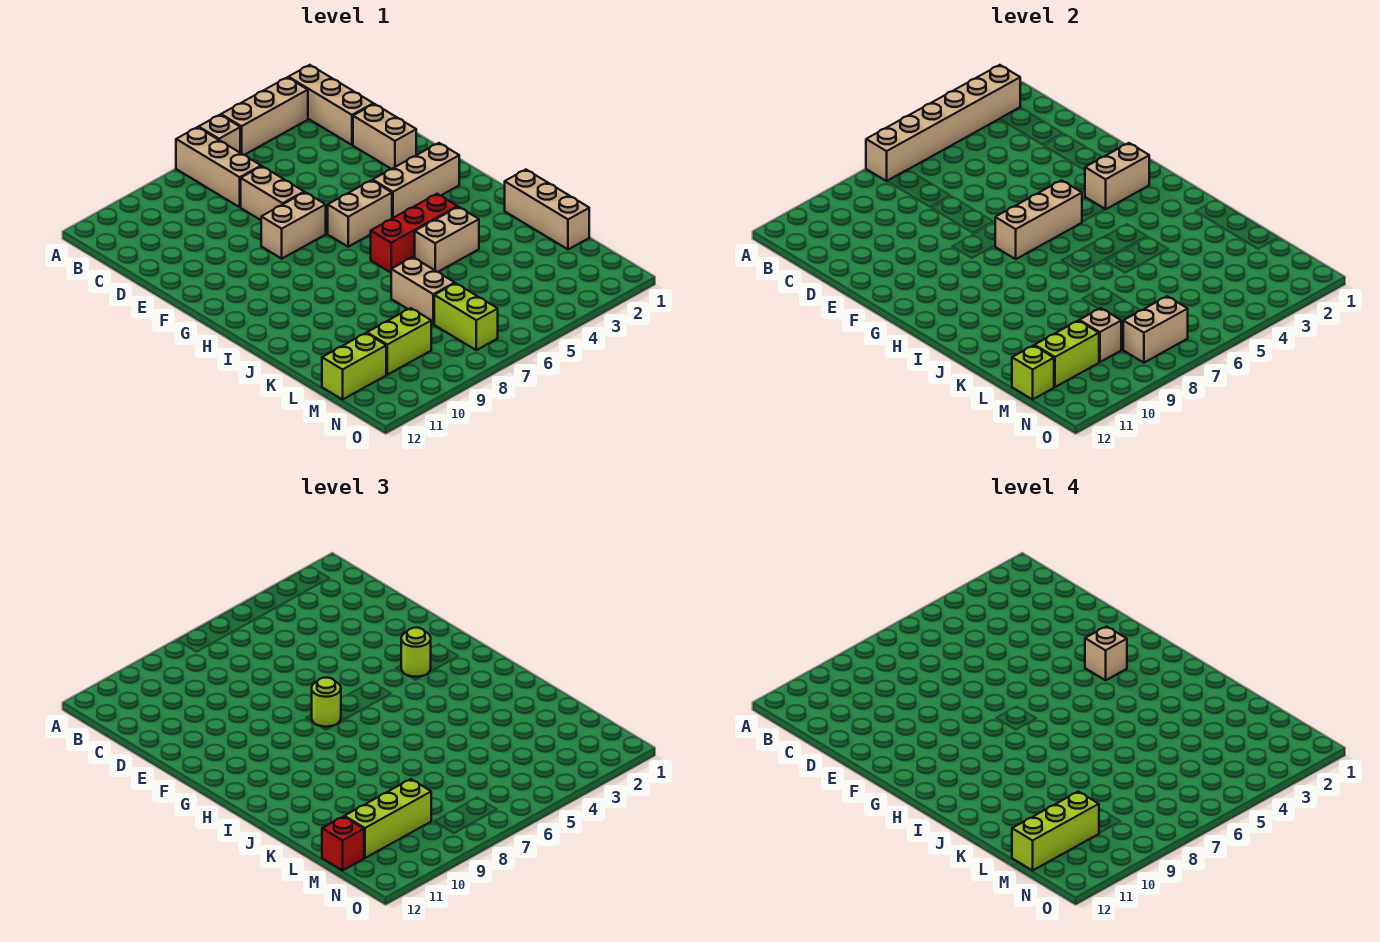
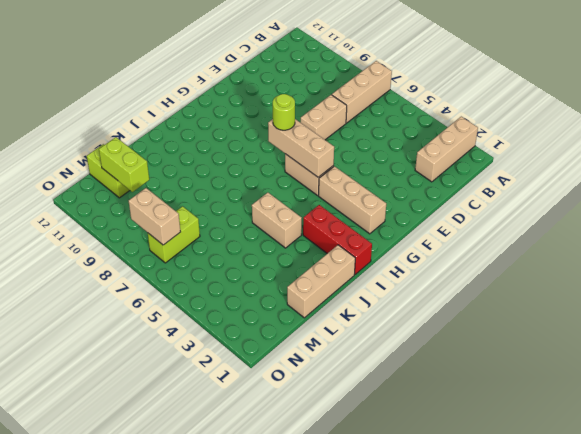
red 1x3 brick [303,205,372,274] -> red 1x3 brick moved to [371,194,458,273]
none -> tan 1x3 brick [221,77,308,155]
none -> tan 1x1 brick [199,115,240,152]
none -> tan 1x2 brick [353,104,416,169]

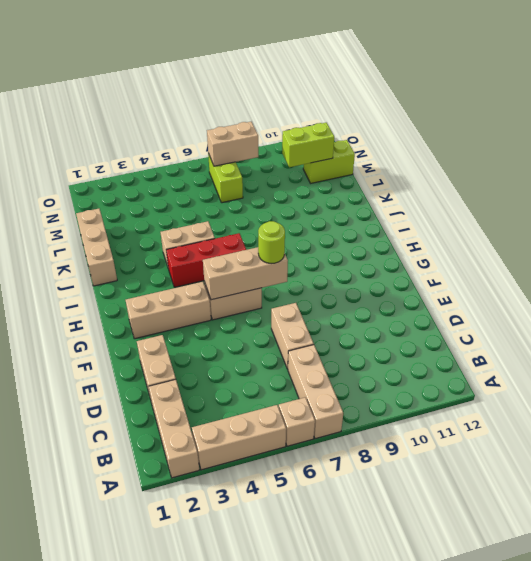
none -> tan 1x2 brick [261,192,326,259]
none -> tan 1x2 brick [391,257,455,324]
none -> lime 1x2 brick [367,308,431,375]

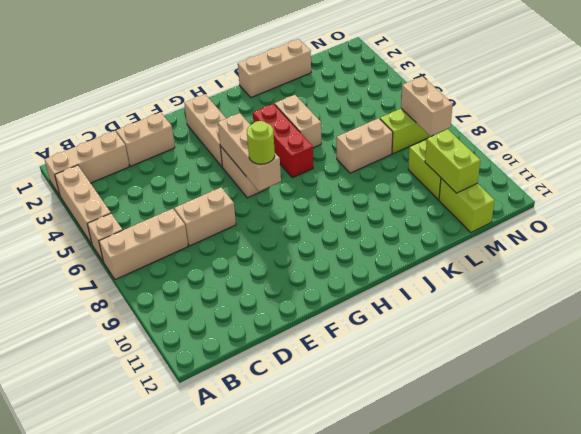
none -> tan 1x2 brick [261,192,326,259]
none -> tan 1x6 brick [866,65,1020,181]
none -> tan 1x2 brick [1085,143,1149,209]

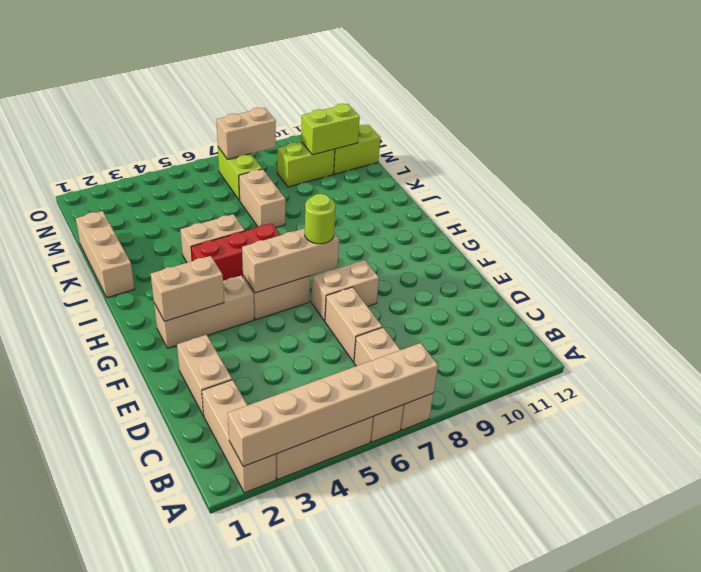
none -> tan 1x1 brick [1079,308,1121,362]
none -> lime 1x1 brick [1012,346,1054,399]
none -> lime 1x1 round brick [401,628,431,677]

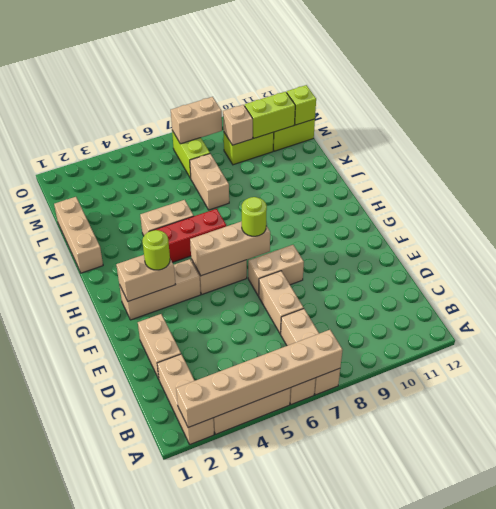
none -> lime 1x3 brick [345,779,431,858]
none -> red 1x1 brick [322,817,364,870]
none -> tan 1x1 brick [1085,626,1127,680]

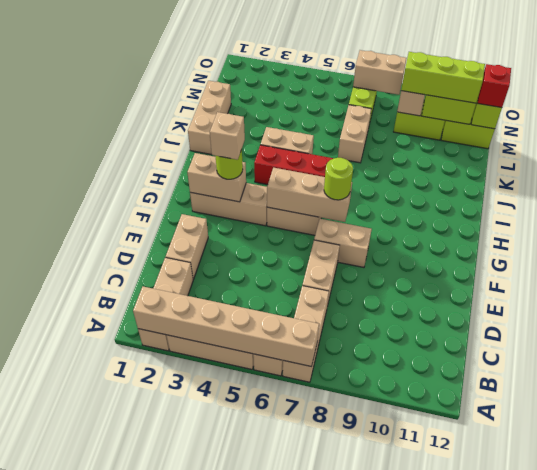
none -> lime 1x3 brick [1012,792,1099,870]

